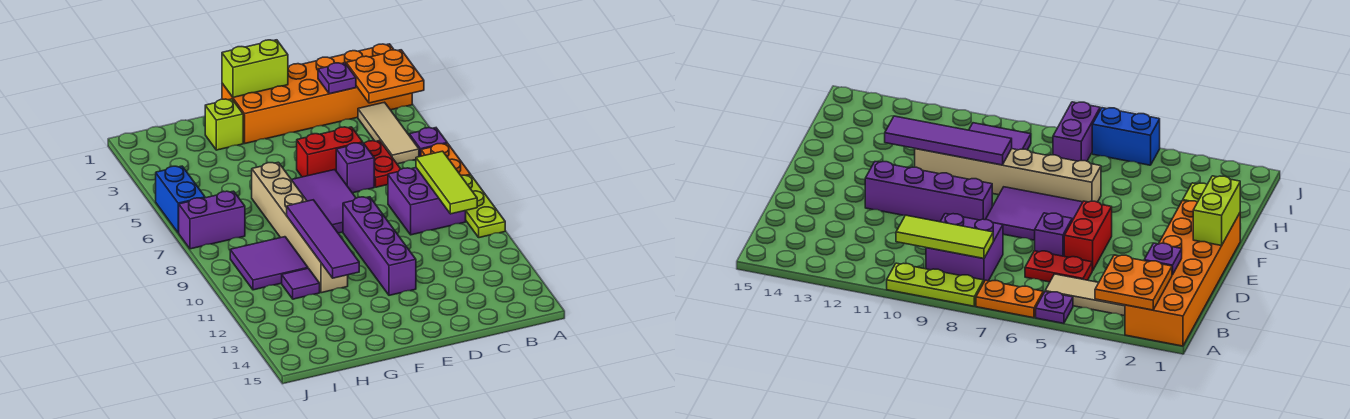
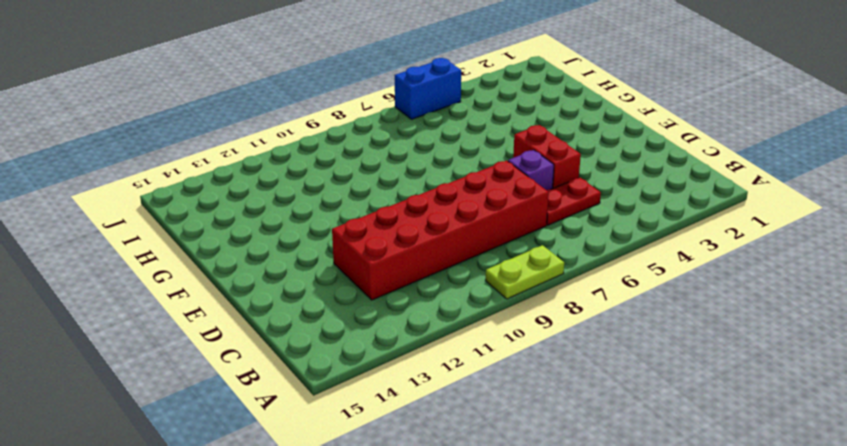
lime 1x2 plate [485,245,564,299] -> lime 1x3 plate [461,175,505,238]
red 2x6 brick [332,161,549,300] -> purple 2x2 brick [388,168,466,235]
none -> orange 2x6 brick [222,44,412,143]
none -> purple 1x1 plate [409,128,447,157]
none -> orange 1x2 plate [421,143,471,176]

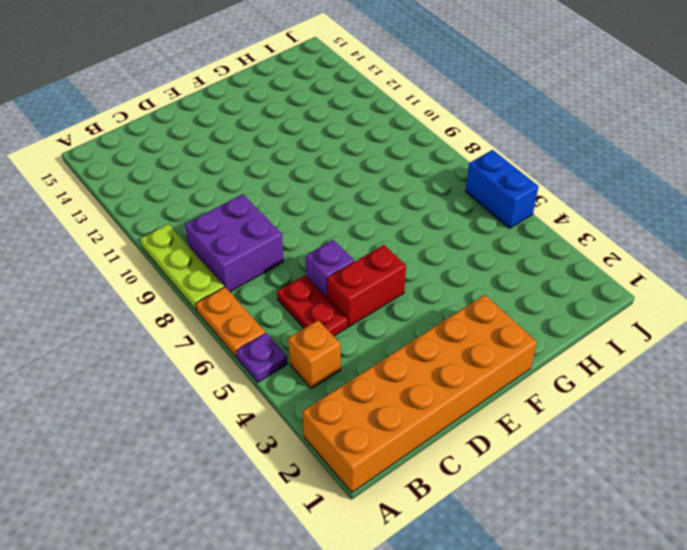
orange 1x1 brick [288,320,341,388] -> tan 1x3 tile [358,102,419,164]
none -> purple 2x3 tile [292,170,356,233]
none -> purple 1x4 brick [343,197,416,295]
none -> lime 1x1 brick [205,99,243,150]

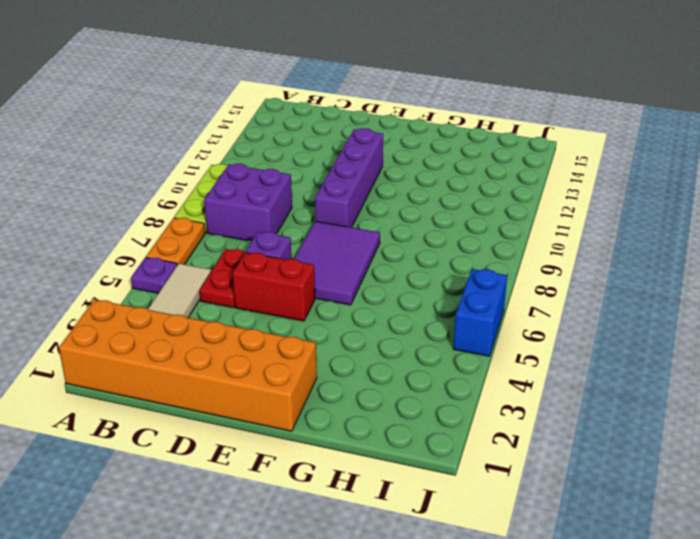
none -> lime 1x1 brick [205,99,243,150]
none -> tan 1x6 brick [252,162,348,293]
none -> purple 2x2 tile [230,237,308,290]

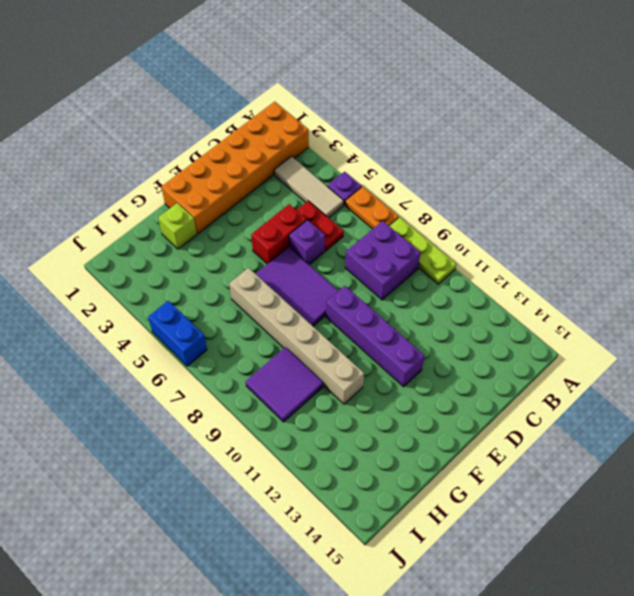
none -> purple 1x1 tile [282,268,320,299]
none -> purple 1x2 brick [179,191,245,249]
none -> orange 2x2 plate [346,50,424,103]

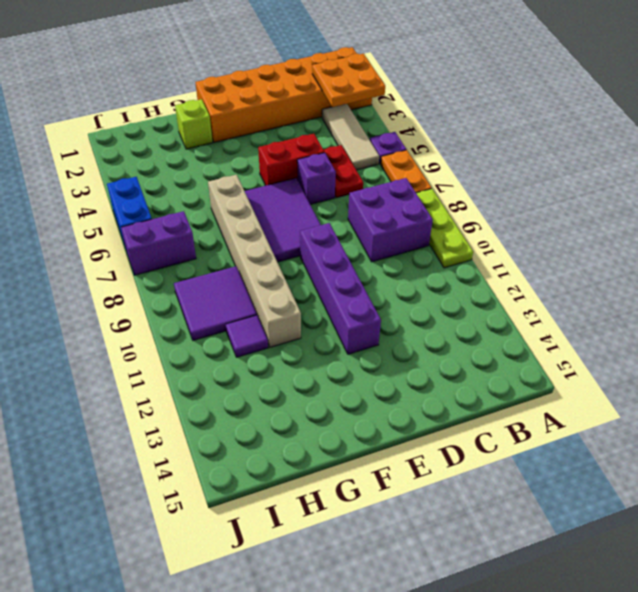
none -> lime 1x3 tile [416,151,477,214]
none -> purple 1x1 plate [318,63,356,94]
none -> lime 1x2 brick [222,40,288,97]

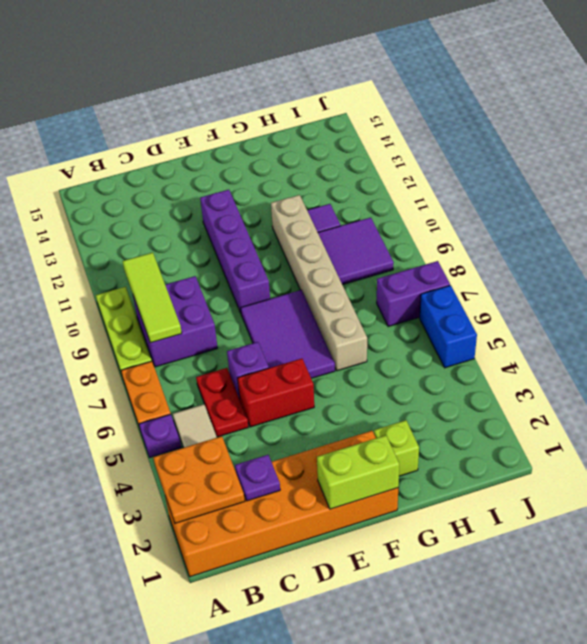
none -> purple 1x4 tile [287,200,359,278]

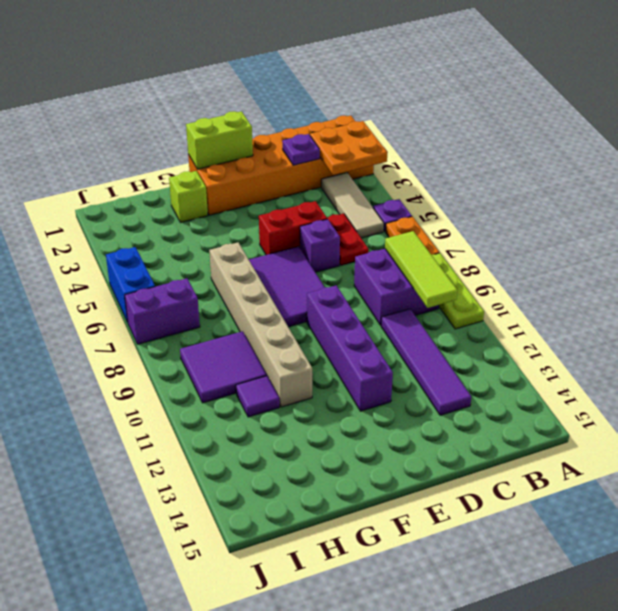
purple 1x4 tile [381,309,471,415] -> purple 1x4 tile moved to [287,200,359,278]

